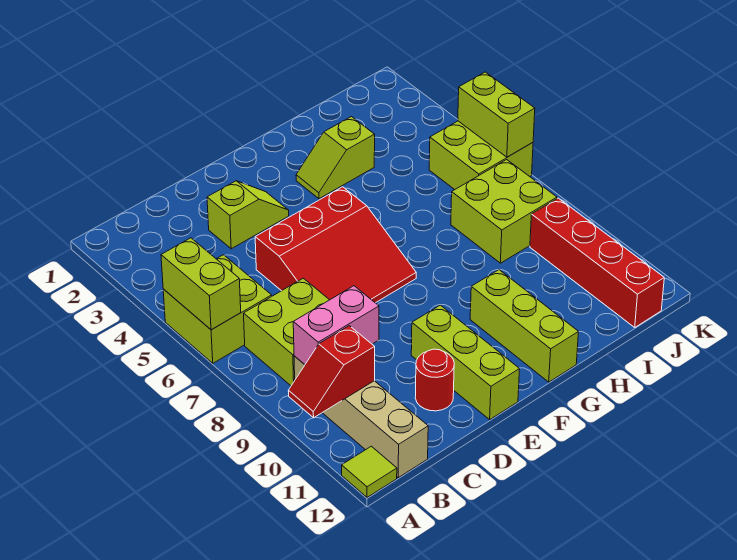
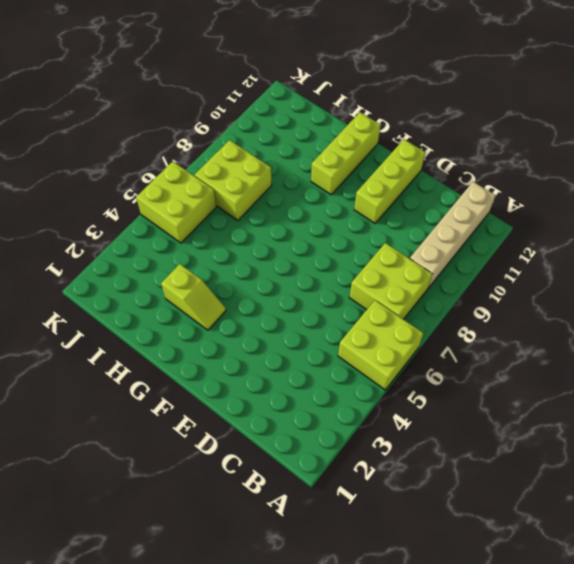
none -> lime 1x1 tile [342,446,397,497]
none -> lime 1x2 slope [207,181,289,249]
none -> red 3x3 slope [255,187,416,303]

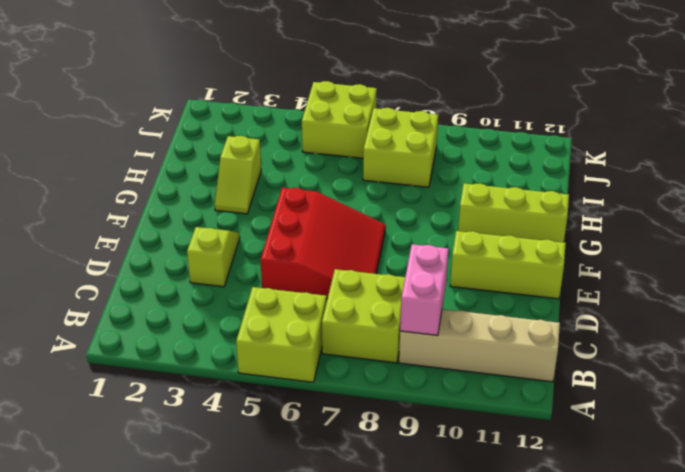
none -> lime 1x1 tile [342,446,397,497]
none -> red 1x1 round brick [415,349,454,411]
none -> red 1x4 brick [530,198,664,327]

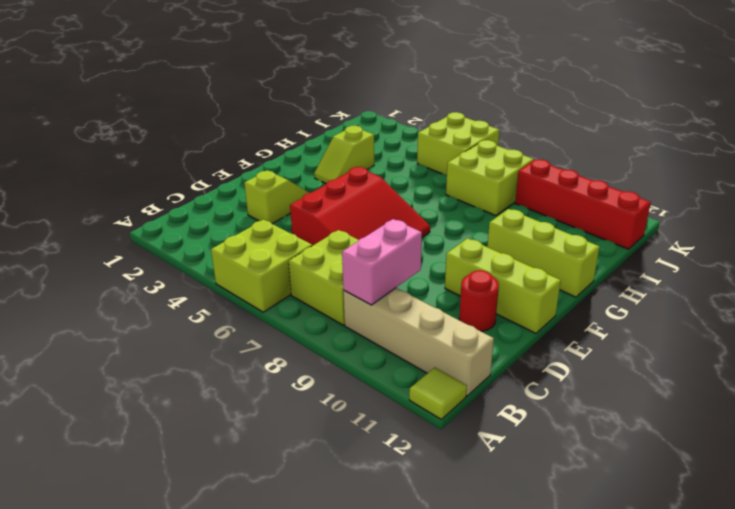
none -> lime 1x2 brick [161,238,241,330]
none -> red 1x2 slope [289,326,375,418]
none -> lime 1x2 brick [458,72,535,157]

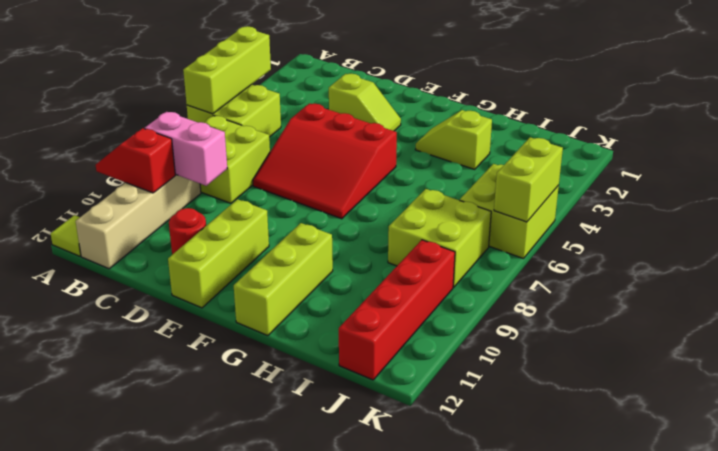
lime 1x3 brick [183,26,271,114] -> lime 1x2 brick [161,238,241,330]

